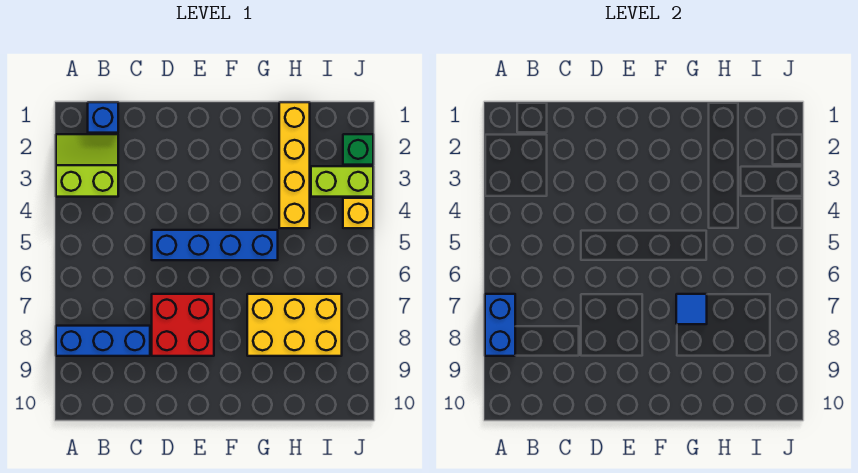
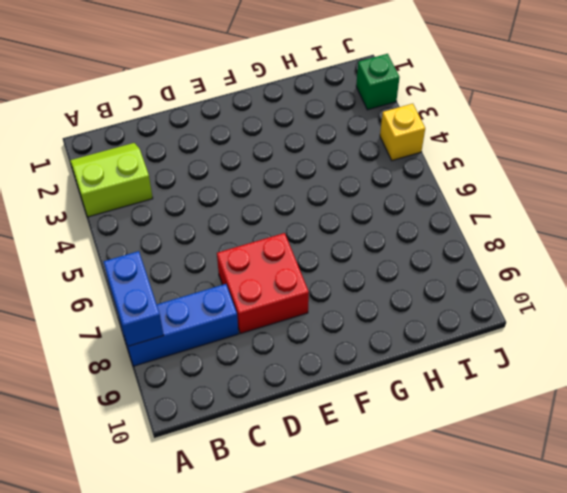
none -> blue 1x1 brick [88,102,118,133]
none -> blue 1x4 brick [152,230,278,260]
none -> yellow 2x3 brick [247,294,342,356]

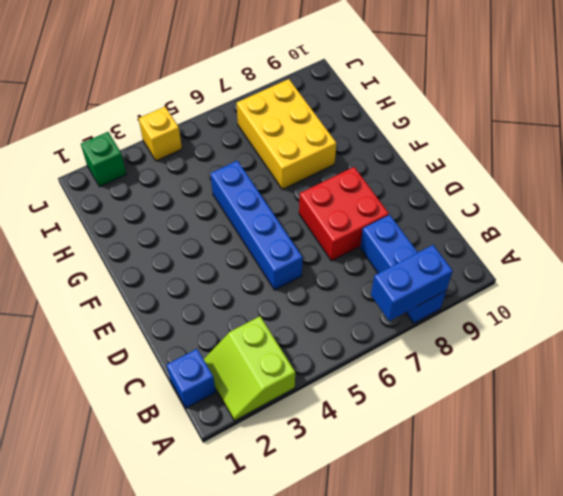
none -> yellow 1x4 brick [279,102,310,228]
none -> lime 1x2 brick [311,166,373,197]
none -> blue 1x1 tile [676,294,707,324]

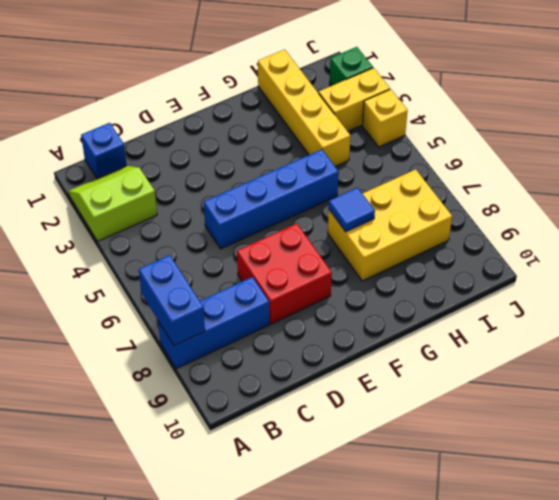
yellow 1x2 brick [319,68,390,131] -> lime 1x2 brick [311,166,373,197]

